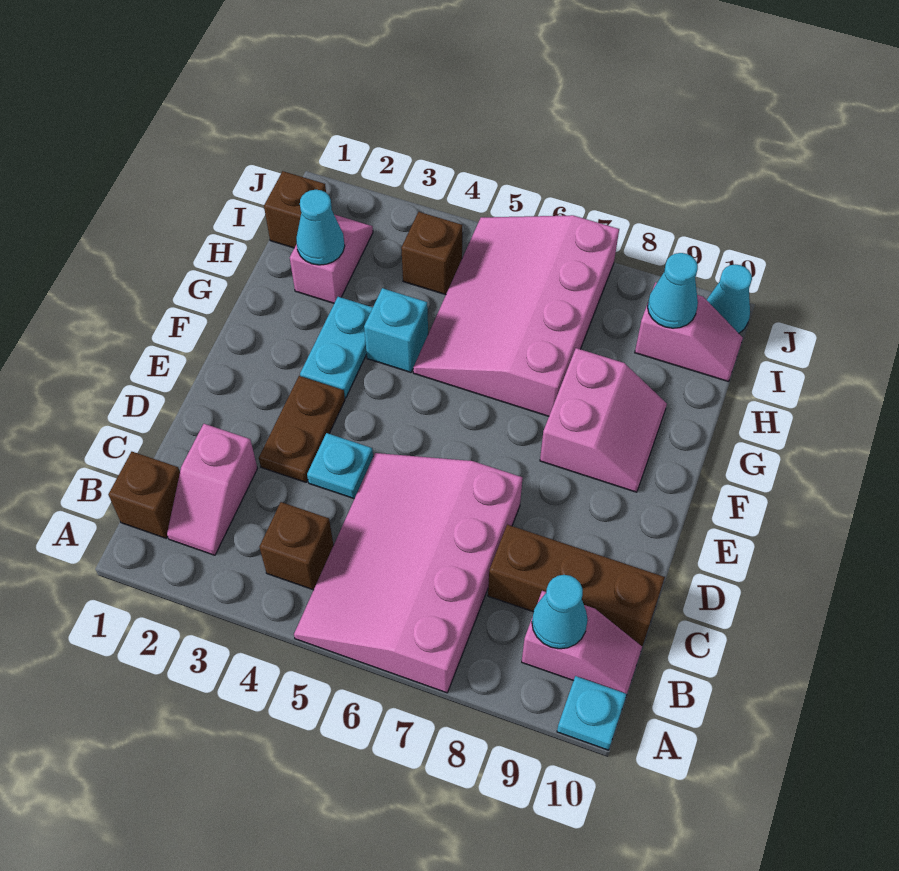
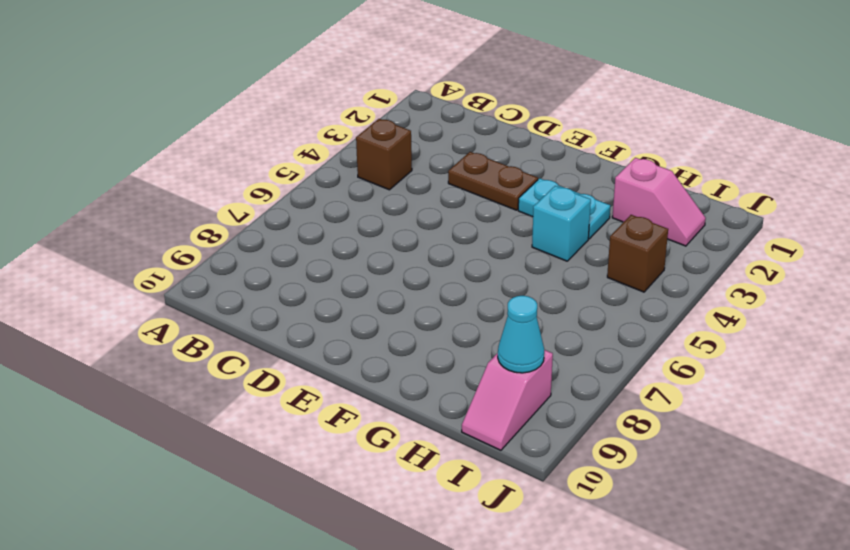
none -> pink 3x4 slope [294,453,523,693]
none -> cyan 1x1 plate [557,676,627,750]
none -> brown 1x1 brick [108,452,180,538]

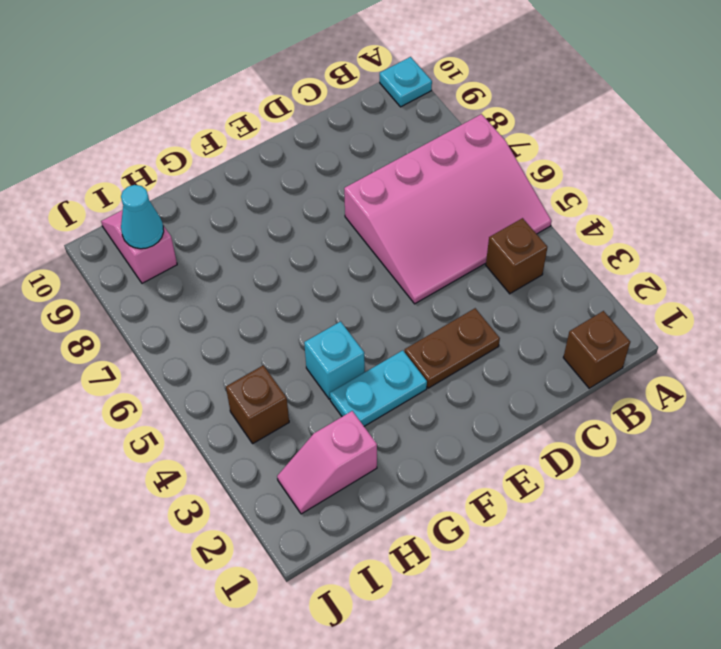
none -> pink 1x2 slope [167,424,257,555]
none -> pink 1x2 slope [522,591,642,694]
none -> brown 1x3 brick [488,525,665,646]

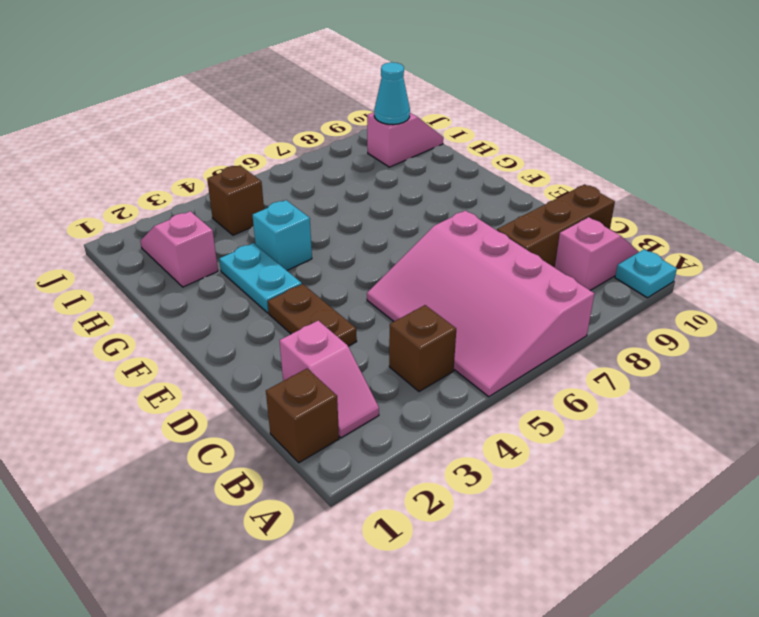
none -> cyan 1x1 plate [307,433,373,499]
none -> pink 2x2 slope [540,348,667,492]
none -> pink 3x4 slope [413,215,619,416]

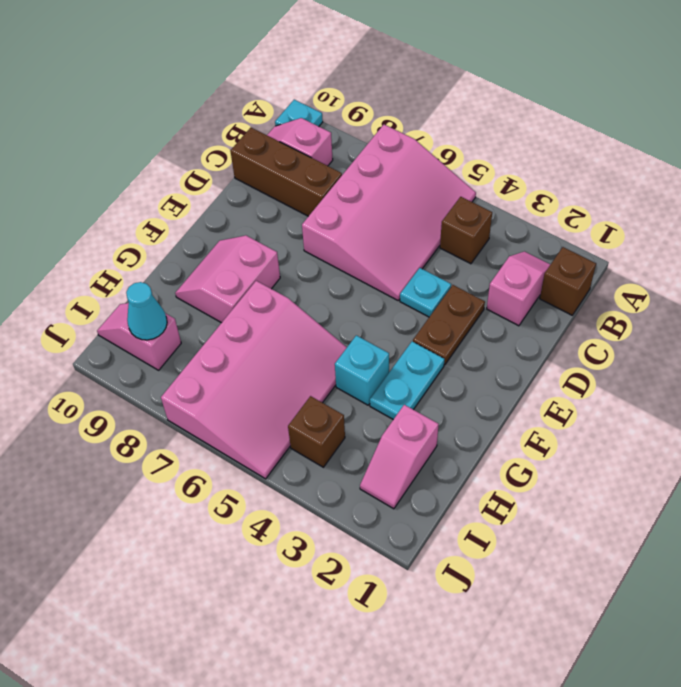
none -> brown 1x1 brick [264,171,326,248]
none -> cyan 1x1 cone [707,264,752,333]
none -> cyan 1x1 cone [532,575,588,649]

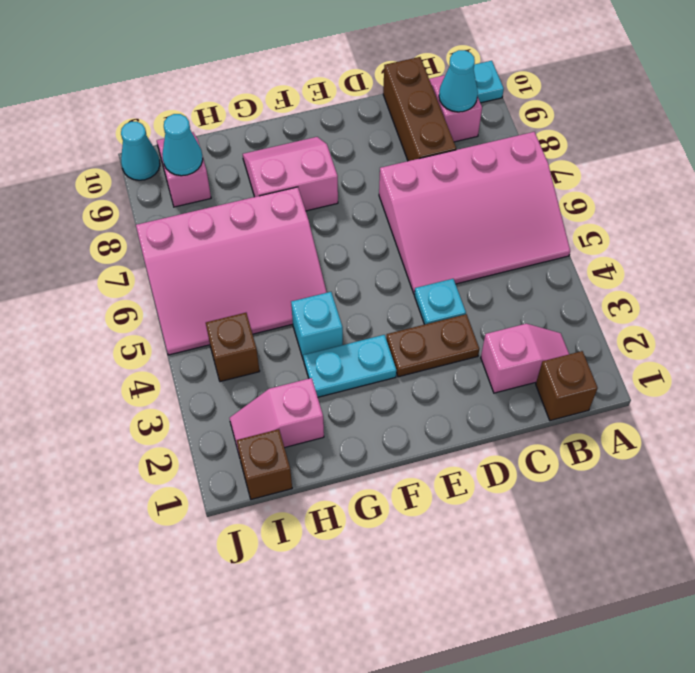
none -> brown 1x1 brick [259,502,334,590]
none -> cyan 1x1 cone [296,190,345,265]

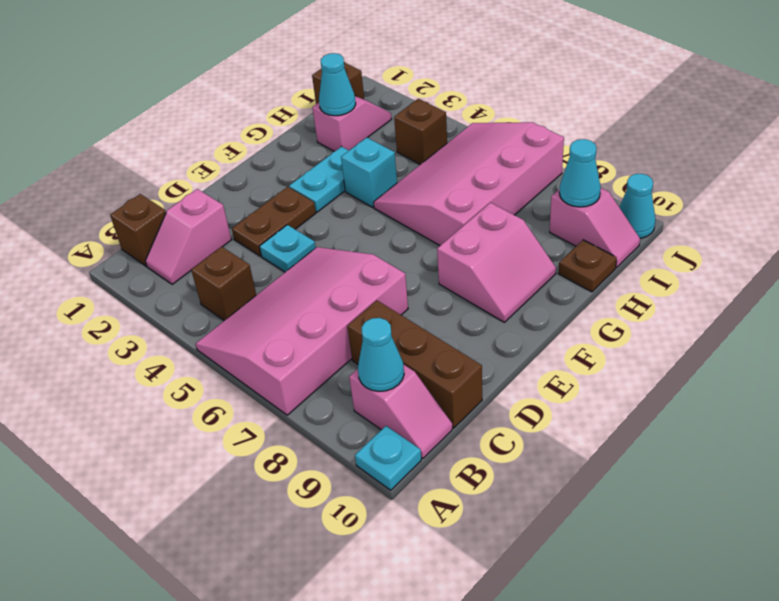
brown 1x1 plate [559,240,617,292] -> none

